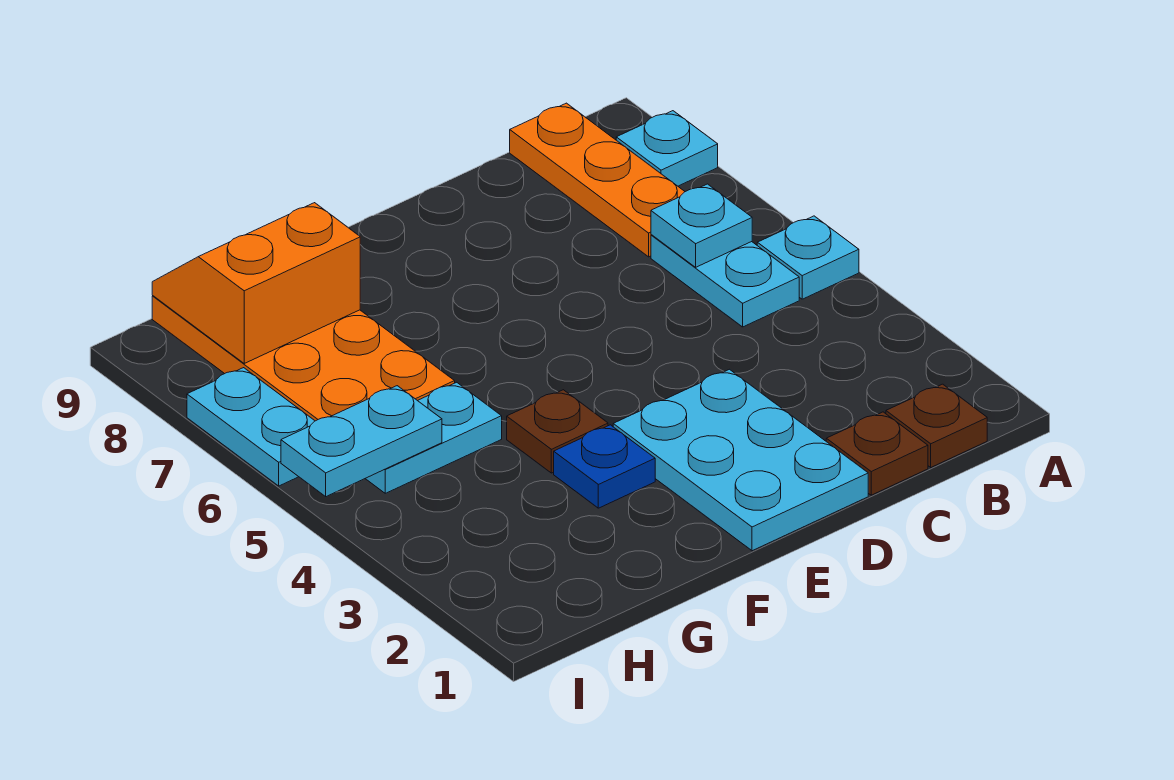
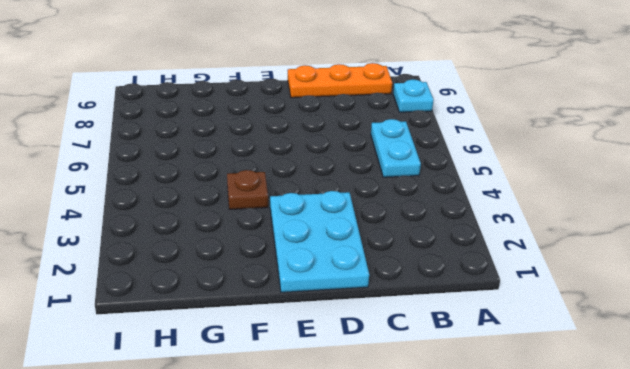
orange 1x3 plate [288,63,392,98] -> orange 1x3 plate turned to [510,103,685,257]
none -> cyan 1x1 plate [757,216,859,299]
none -> brown 1x1 plate [886,384,987,467]
none -> brown 1x1 plate [826,412,928,495]

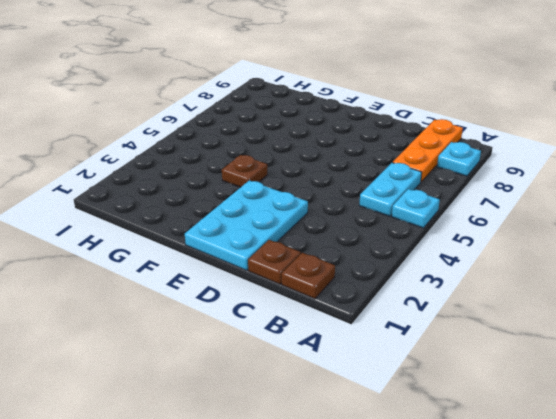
none -> blue 1x1 plate [554,425,655,508]
none -> cyan 1x2 plate [365,382,502,493]
none -> orange 2x4 plate [152,296,455,421]

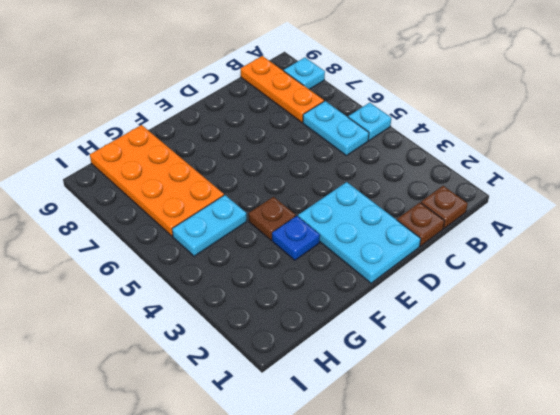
none -> cyan 1x2 plate [187,368,315,486]
none -> cyan 1x1 plate [651,184,752,267]
none -> orange 2x2 slope [152,203,360,363]

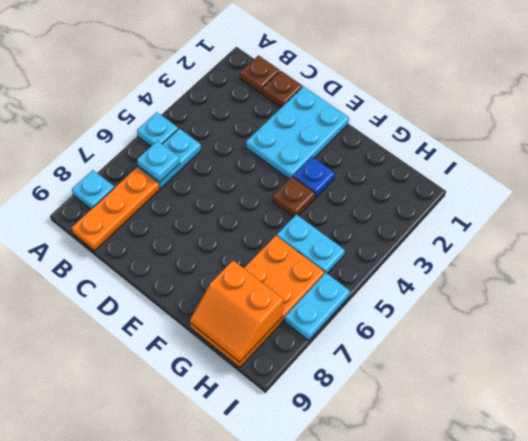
none -> cyan 1x2 plate [281,386,442,497]

